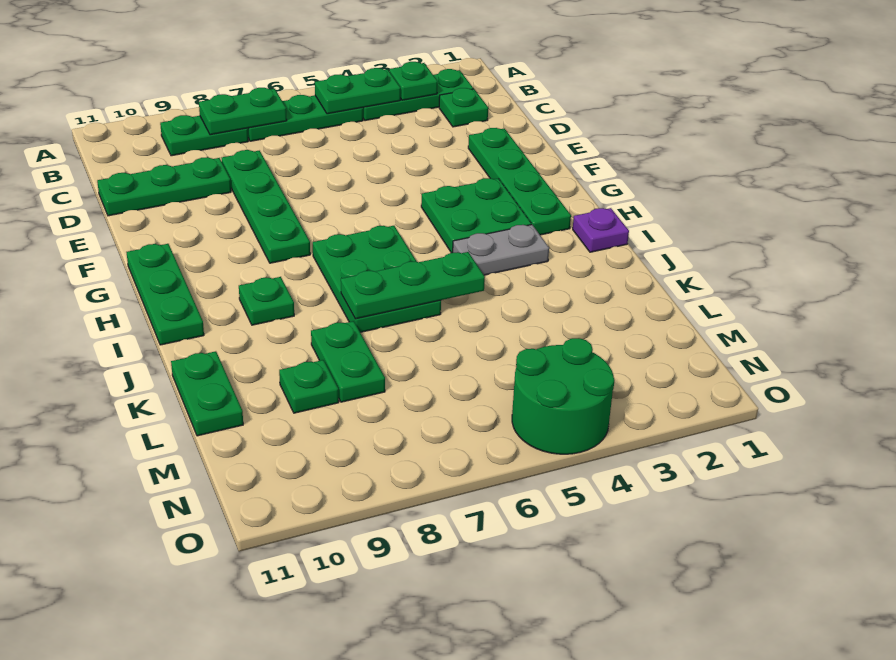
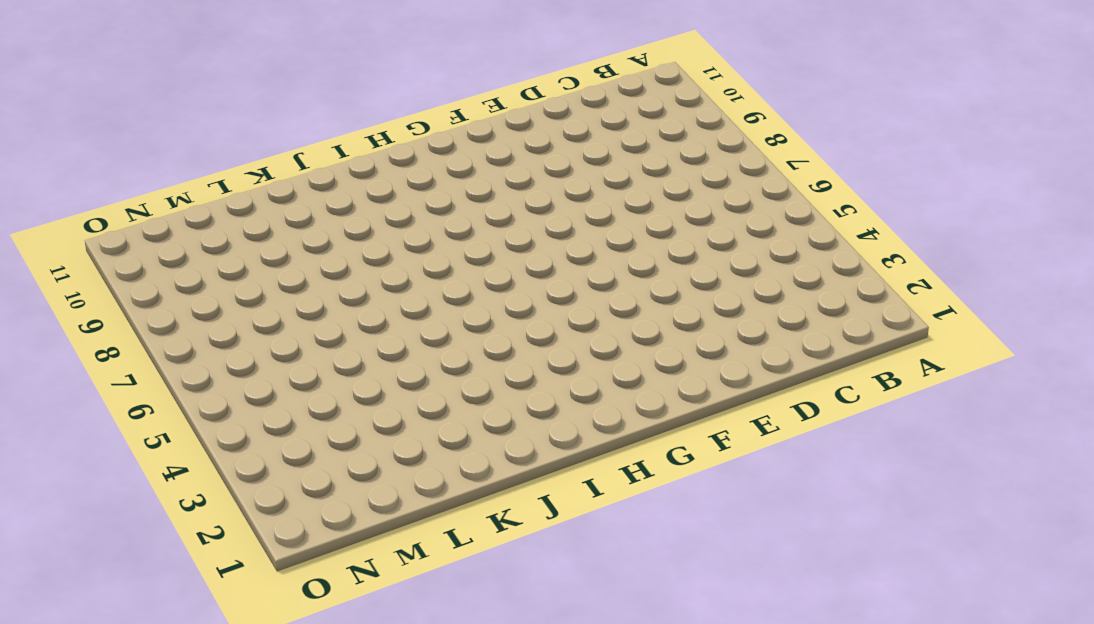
none -> green 1x3 plate [363,69,473,121]
none -> green 1x3 plate [248,95,363,141]
none -> green 1x2 plate [160,115,248,156]

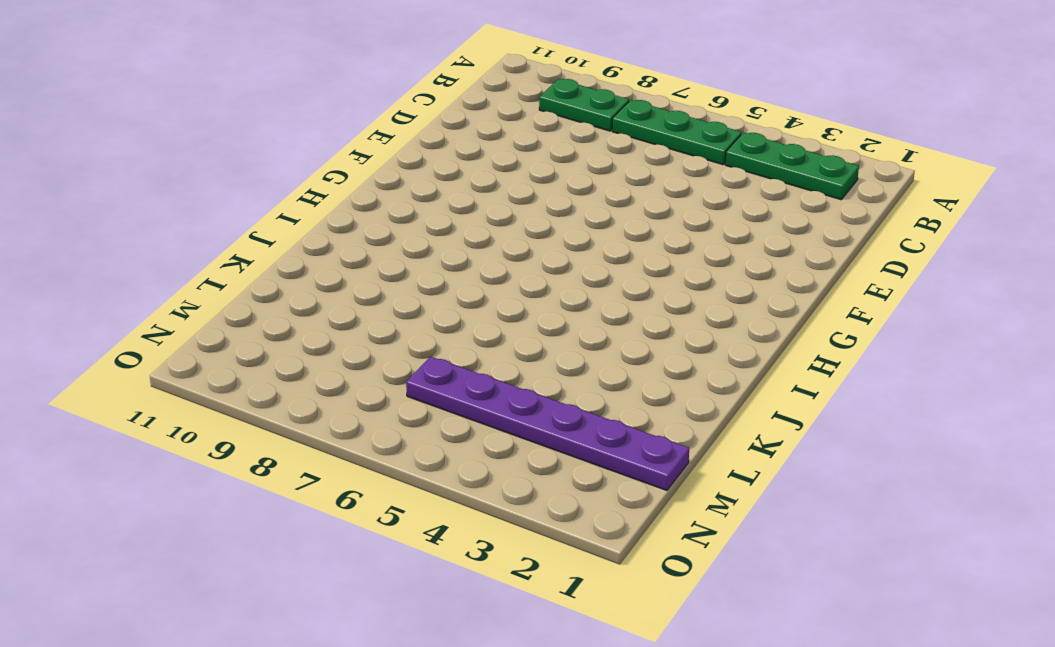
purple 1x6 plate [406,357,689,490] -> none
none -> green 1x1 plate [439,88,488,127]
none -> green 1x4 plate [222,150,310,263]
none -> green 1x3 plate [97,157,231,216]

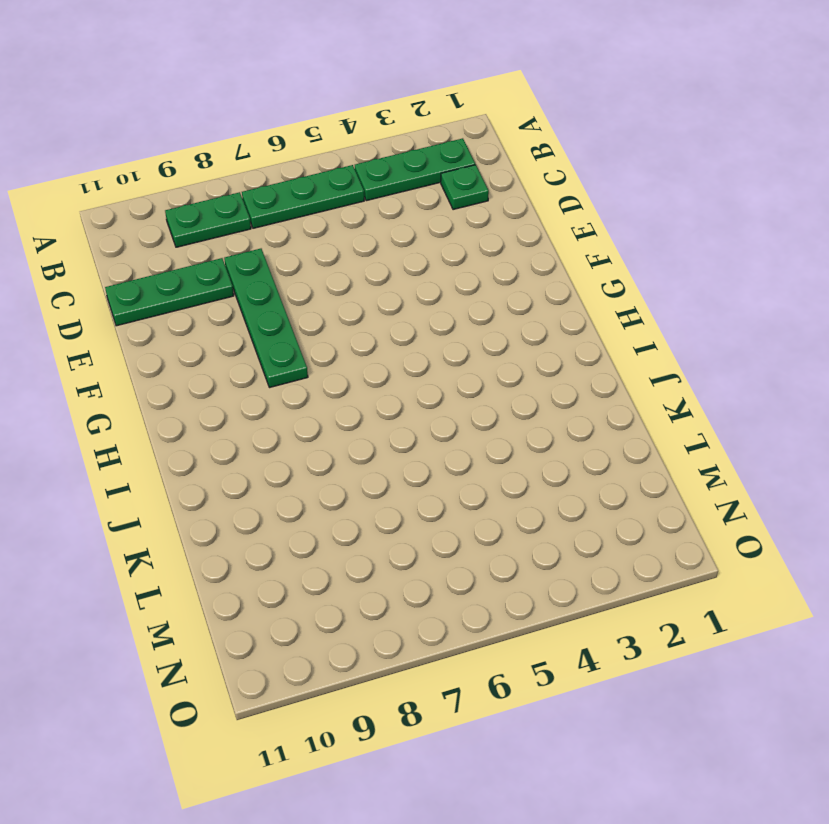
none -> green 1x4 plate [468,128,571,235]
none -> green 2x2 plate [421,178,531,253]
none -> green 1x3 plate [127,244,204,345]

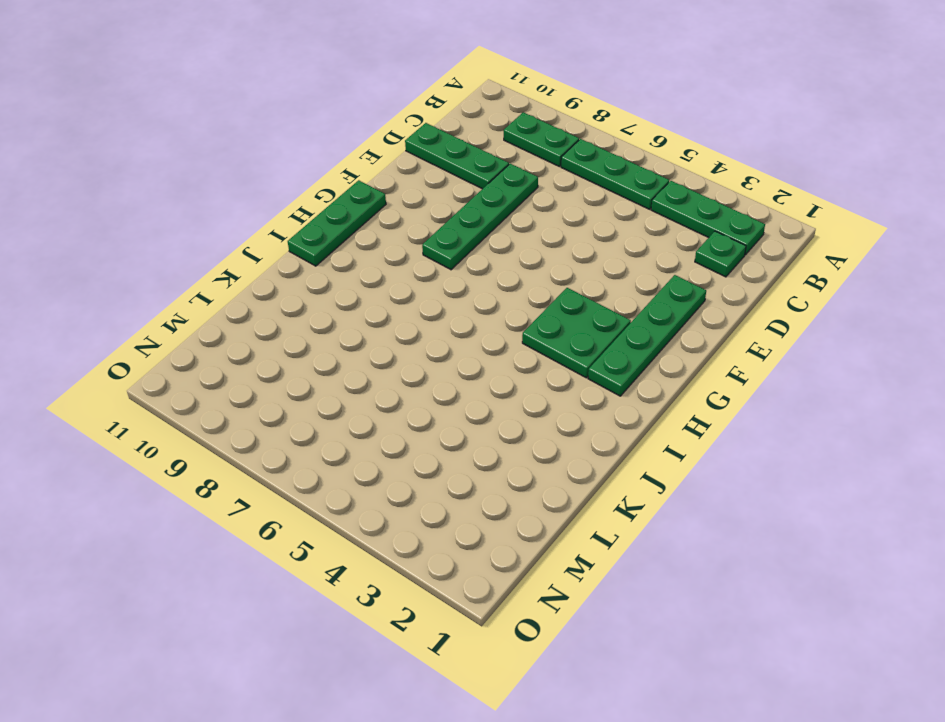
none -> green 2x3 plate [313,226,441,332]
none -> purple 1x1 plate [573,208,629,252]
none -> grey 1x2 plate [453,225,549,275]

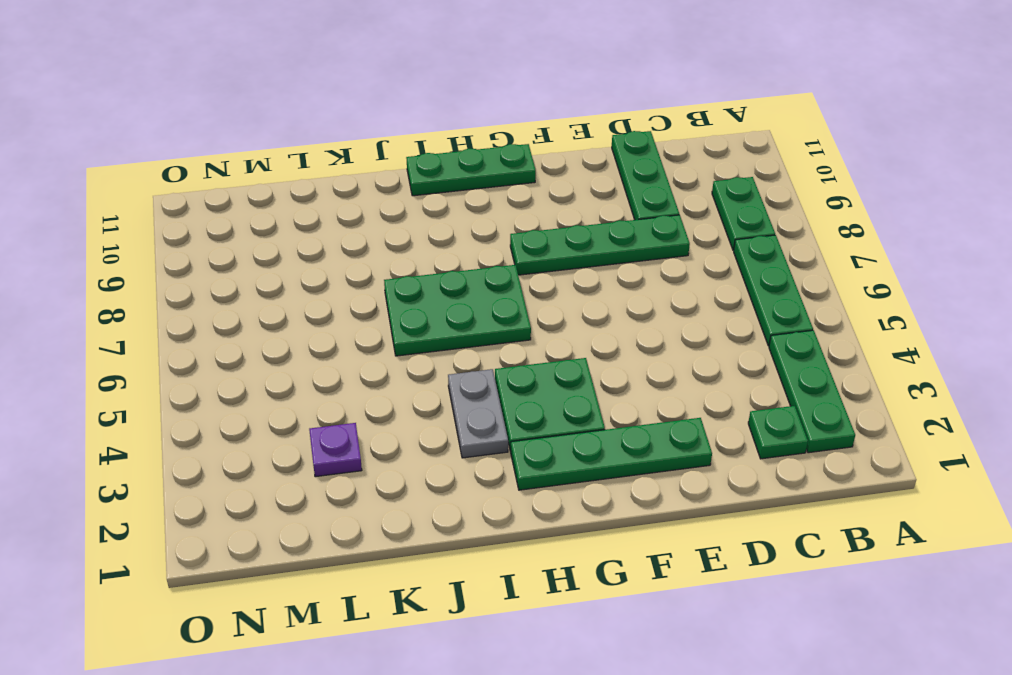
purple 1x1 plate [309,423,362,477] -> purple 1x1 plate moved to [573,208,629,252]
none -> green 1x1 plate [239,277,294,325]
none -> green 1x2 plate [311,321,385,402]
none -> green 1x2 plate [171,351,243,436]

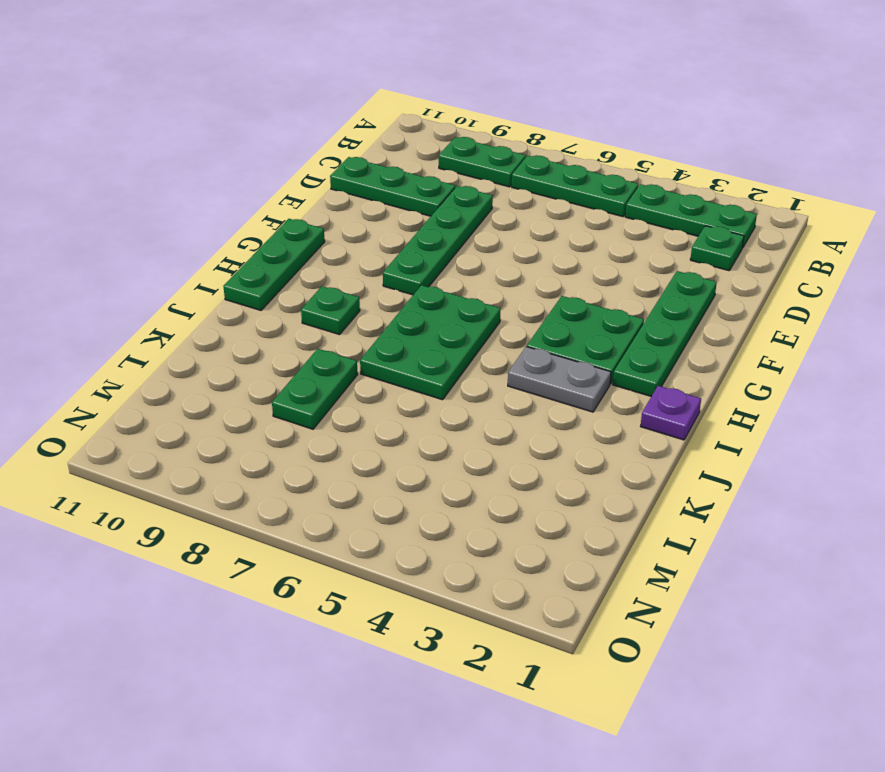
none -> green 1x2 plate [171,351,243,436]
none -> green 1x1 plate [279,360,339,413]
none -> green 2x2 round brick [512,338,614,454]

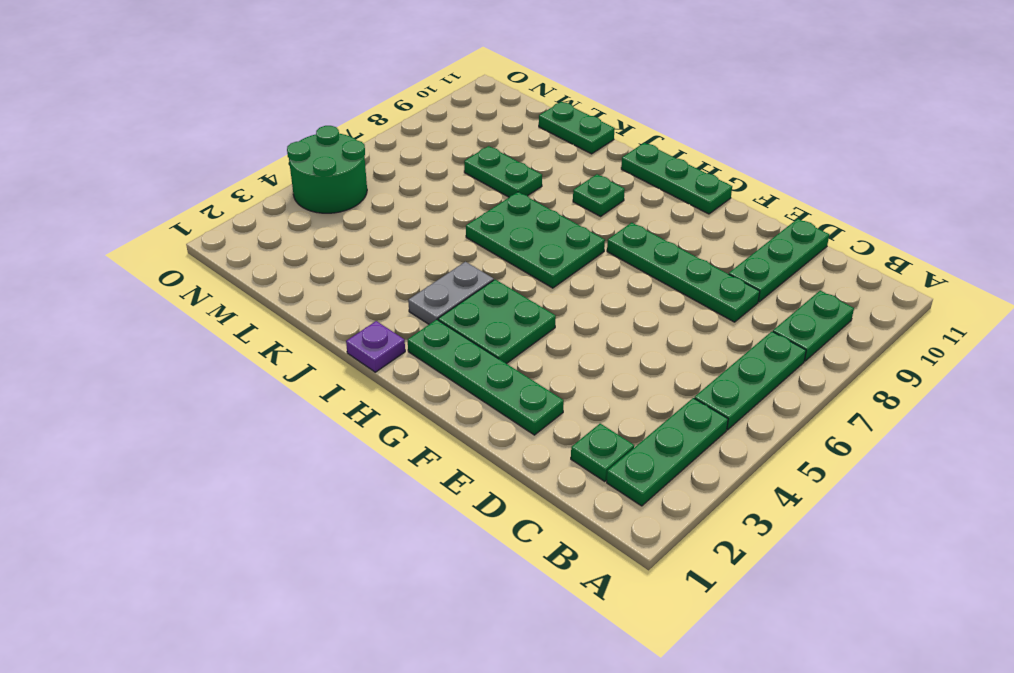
none -> green 1x1 plate [279,360,339,413]
none -> green 1x1 plate [389,62,437,100]
none -> green 1x2 plate [315,68,400,114]

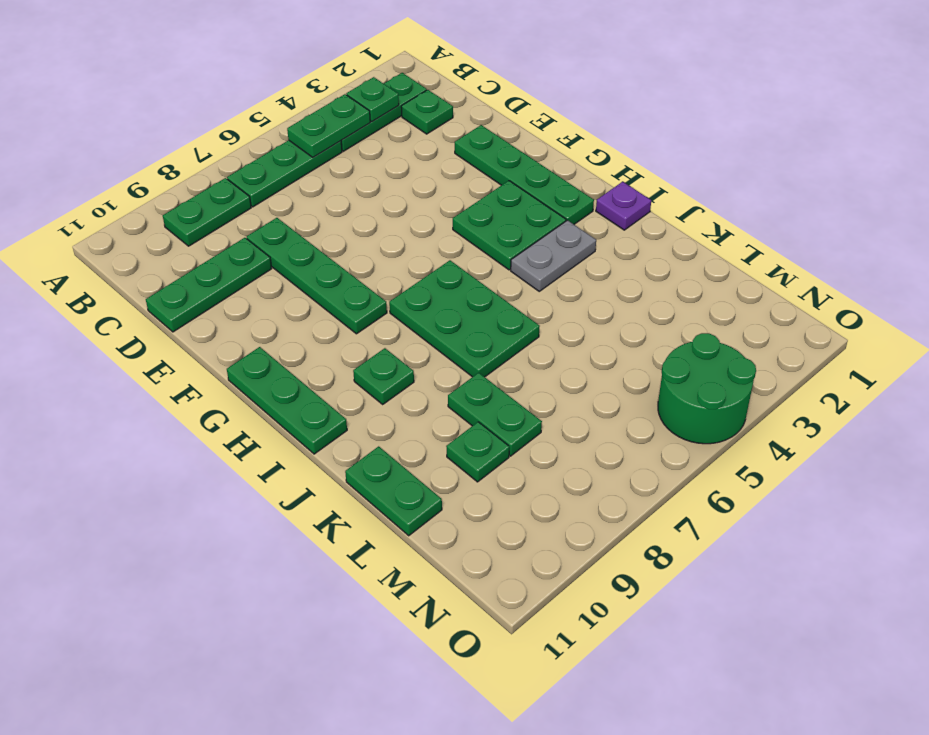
none -> green 1x2 plate [199,88,287,135]
none -> green 1x3 plate [341,252,485,319]

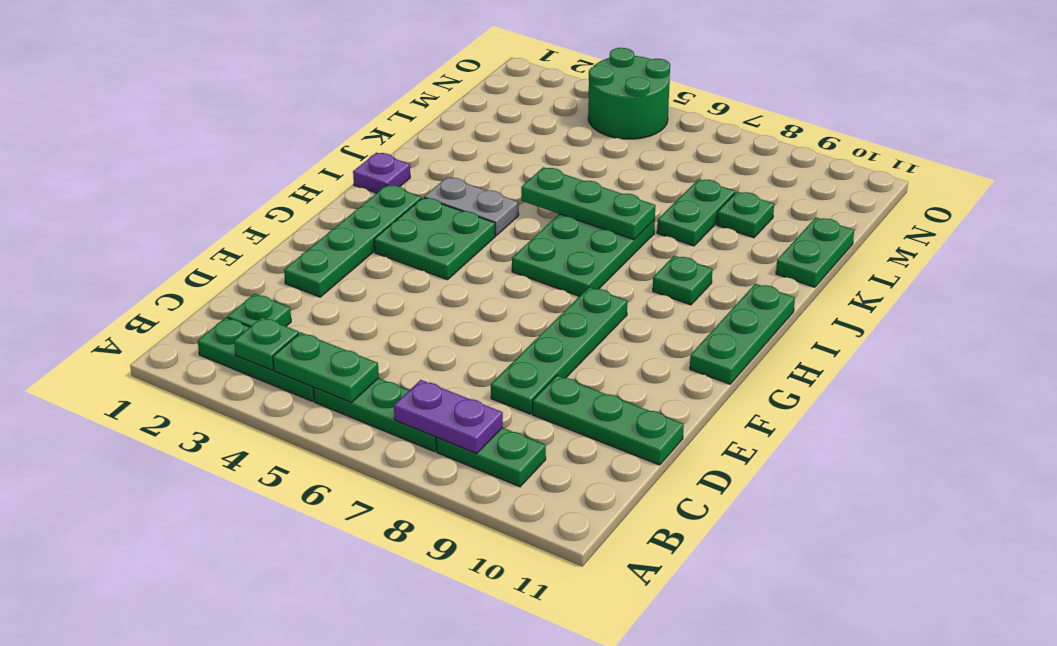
purple 1x2 plate [394,380,503,453] -> green 1x2 plate [199,88,287,135]

